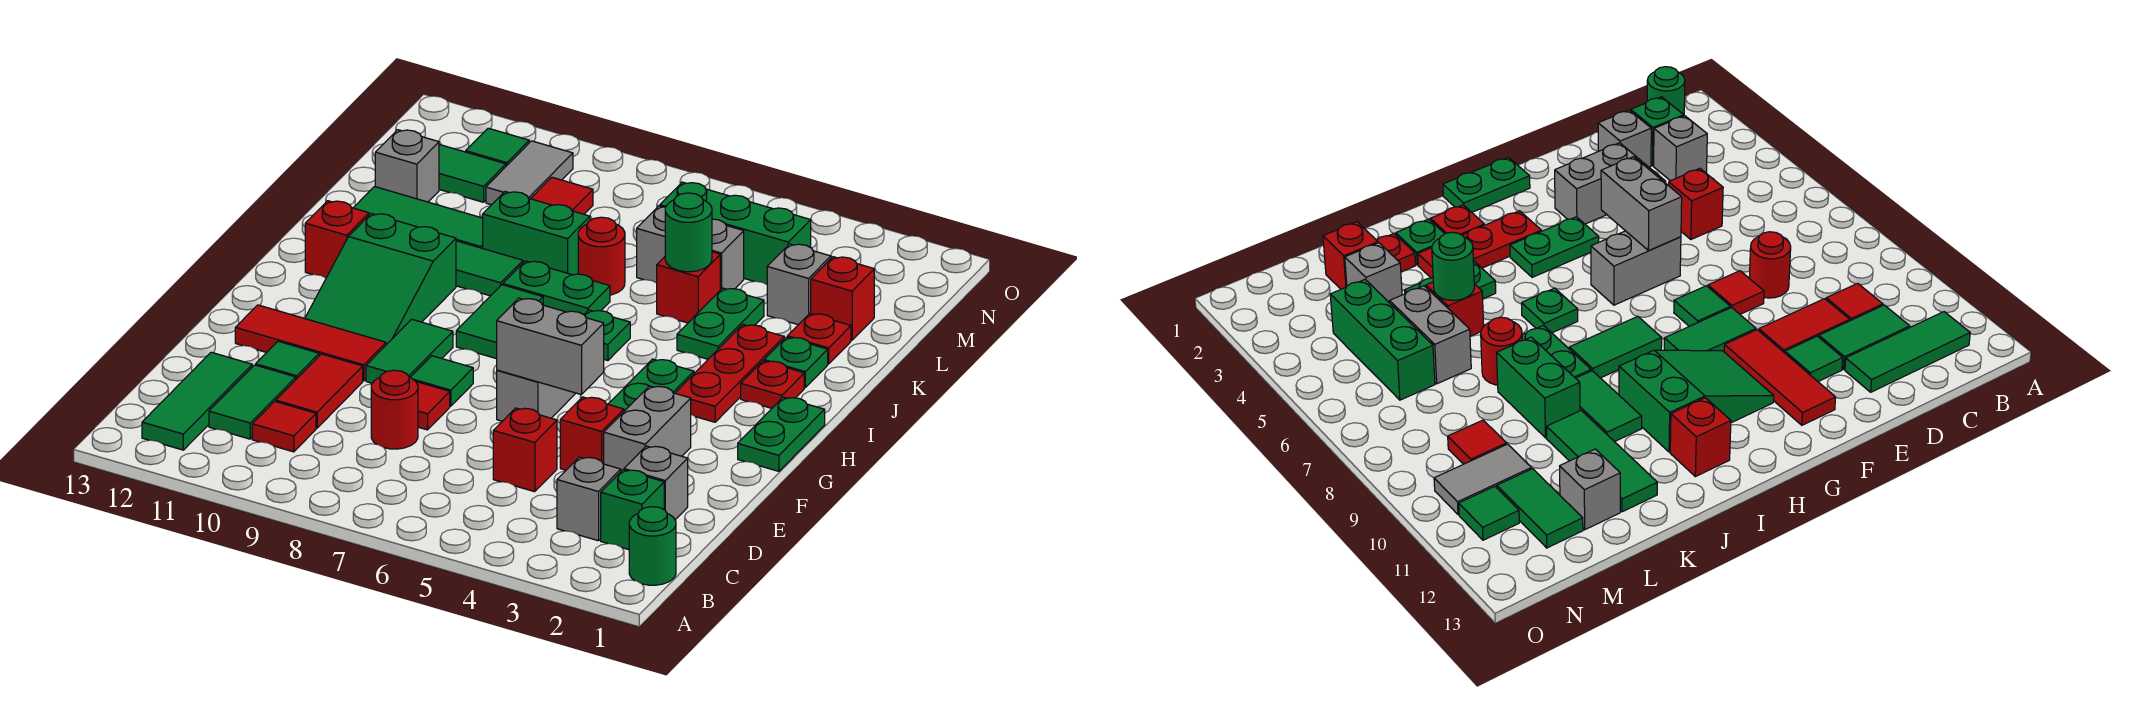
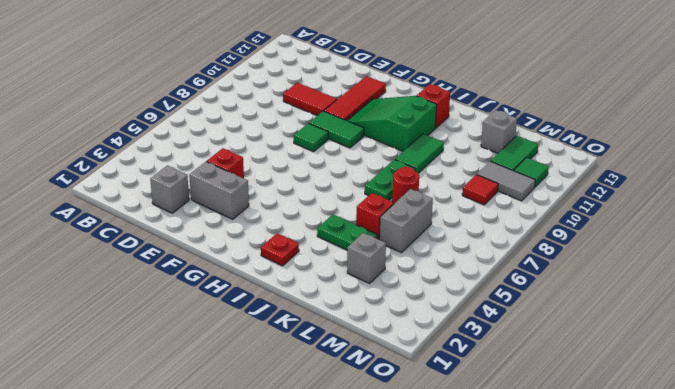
none -> green 1x1 round brick [629,507,676,585]
none -> green 1x3 tile [142,352,252,450]
none -> green 1x1 brick [601,470,664,550]
none -> grey 1x1 brick [557,457,621,541]

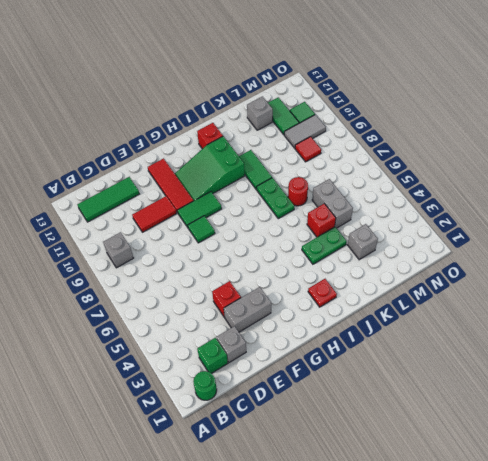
grey 1x1 brick [103,232,133,268] -> grey 1x1 brick moved to [557,457,621,541]
none -> red 1x1 tile [252,401,316,452]
none -> green 1x2 tile [209,365,296,439]
none -> red 1x1 brick [493,408,557,492]
none -> red 1x1 round brick [371,370,418,449]

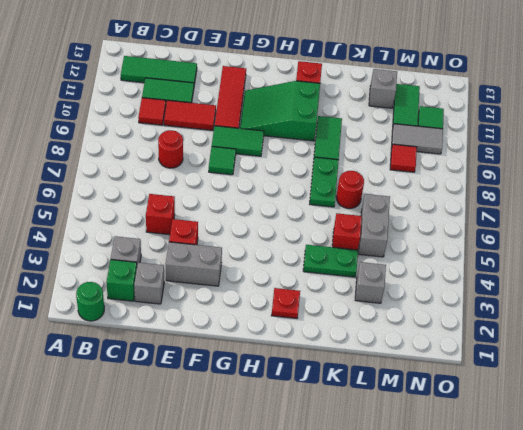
none -> red 1x1 tile [416,382,450,430]
none -> green 1x1 tile [256,341,319,379]
none -> grey 1x2 brick [497,370,576,421]
none -> green 1x2 plate [738,397,825,471]

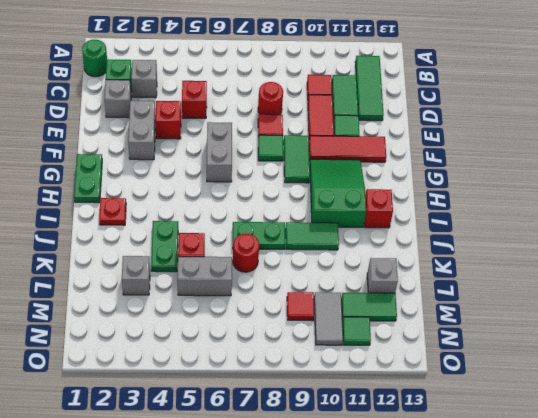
none -> green 1x2 plate [608,359,694,411]
none -> red 1x3 plate [675,325,784,422]
none -> green 1x2 tile [456,285,543,359]
none -> green 1x1 plate [584,310,630,361]

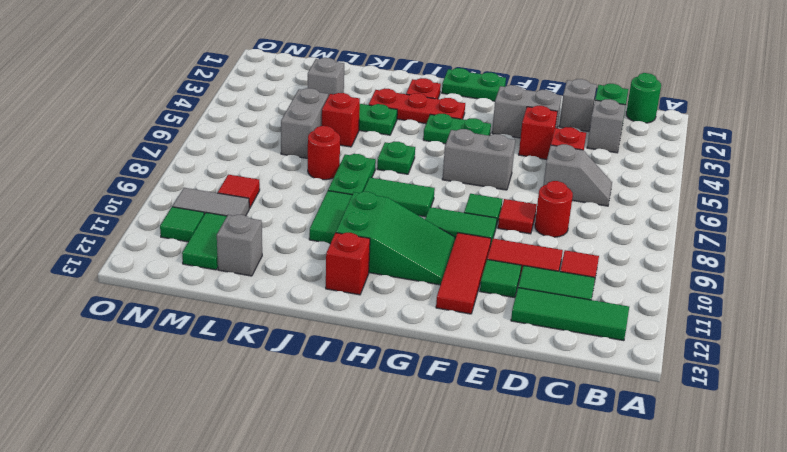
grey 1x2 slope [543,144,612,206] -> none
none -> green 1x1 plate [764,337,828,388]
none -> red 1x1 plate [787,314,851,364]
none -> green 1x2 brick [483,192,590,275]
none -> green 1x3 tile [354,187,483,248]

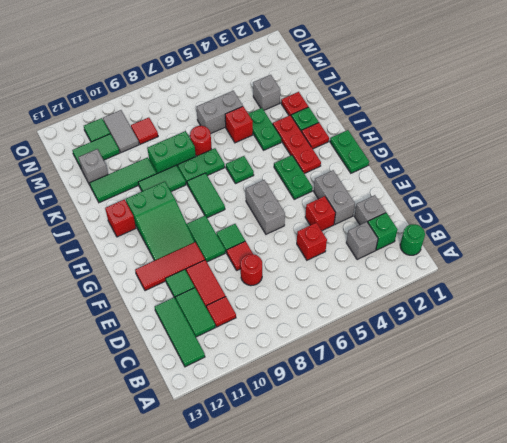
none -> red 1x1 brick [811,257,874,340]
none -> green 1x3 brick [660,182,811,284]
none -> grey 1x2 brick [497,298,604,395]
none -> green 1x1 round brick [665,193,712,272]

